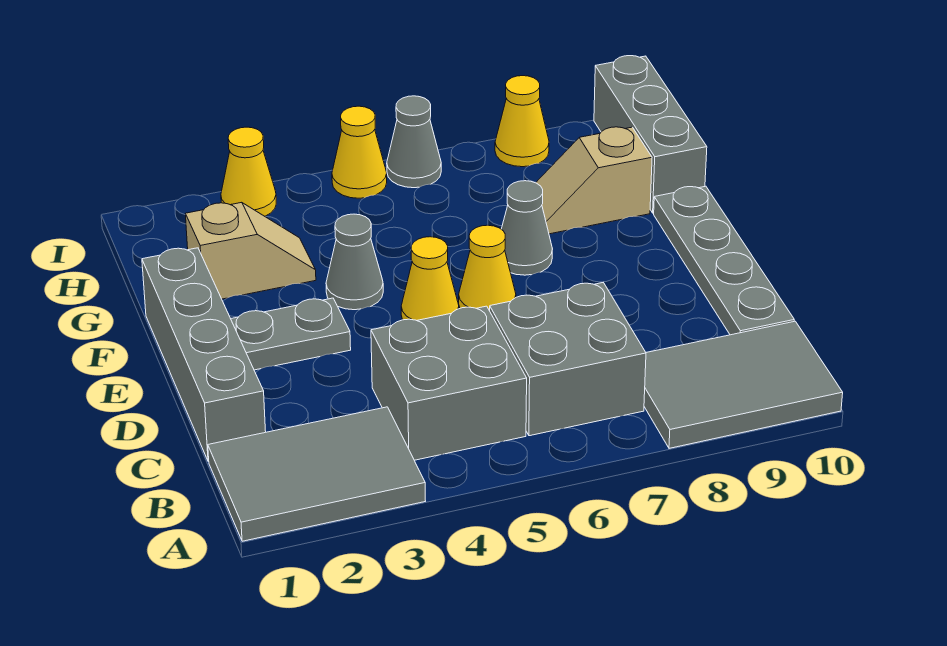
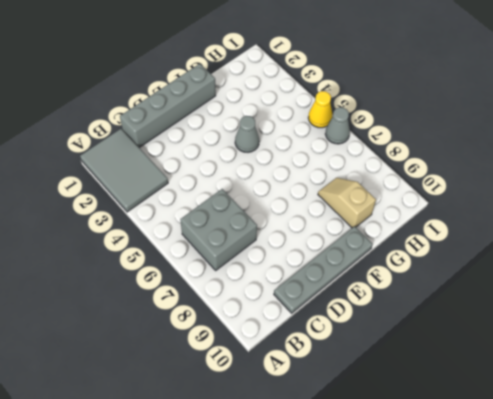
none -> grey 2x3 tile [644,321,843,448]
none -> grey 2x2 brick [371,306,527,460]
none -> grey 1x2 plate [231,298,351,370]

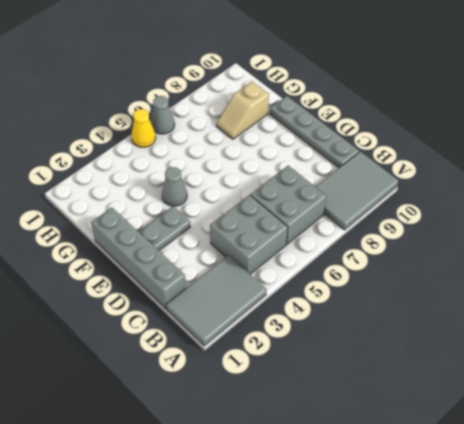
none -> yellow 1x1 cone [401,237,459,321]
none -> yellow 1x1 cone [459,225,516,311]
none -> grey 1x1 cone [501,181,552,275]

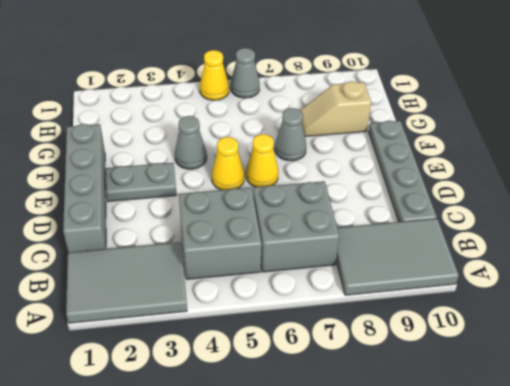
none -> tan 1x2 slope [185,202,316,299]
none -> grey 1x3 brick [594,56,707,213]
none -> yellow 1x1 cone [221,127,276,216]

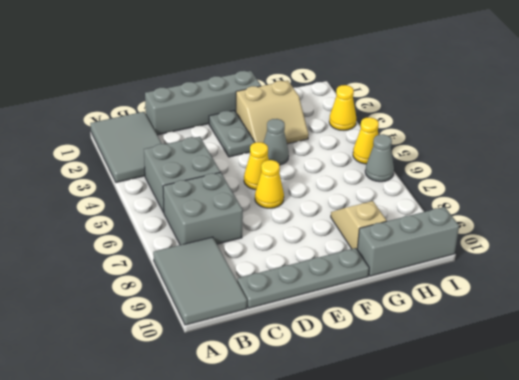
tan 2x2 slope [236,81,309,144] -> tan 1x2 slope [185,202,316,299]
none -> grey 1x1 cone [501,181,552,275]
none -> yellow 1x1 cone [495,76,549,167]

